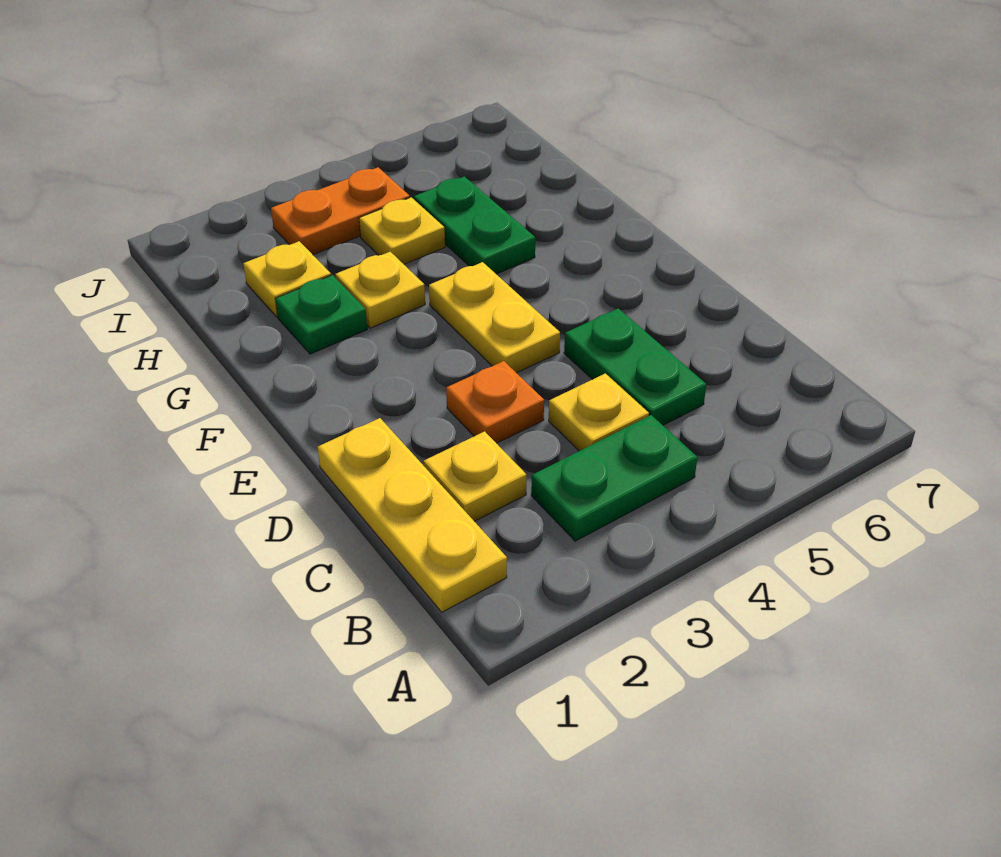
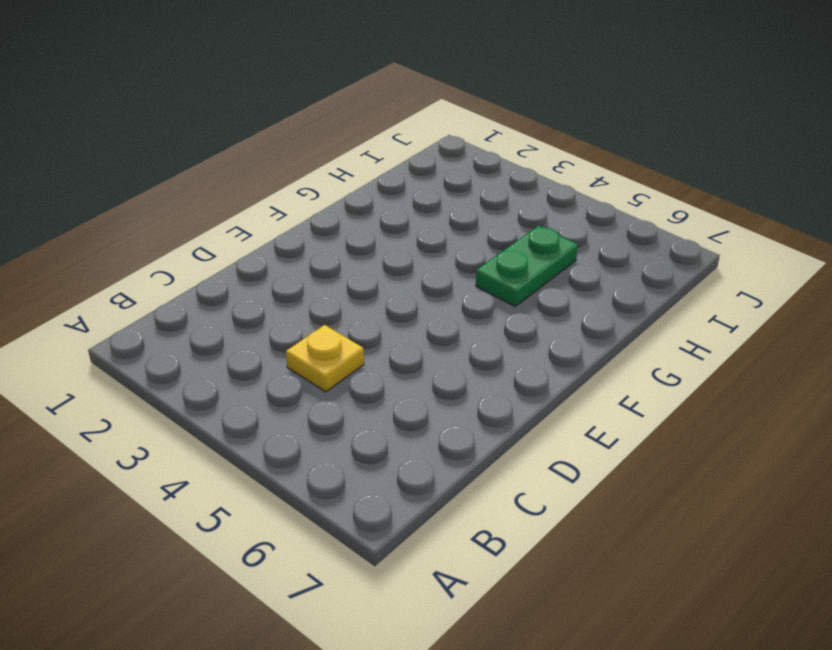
none -> yellow 1x3 plate [318,418,507,612]
none -> green 1x2 plate [531,415,697,541]
none -> yellow 1x1 plate [424,431,527,521]

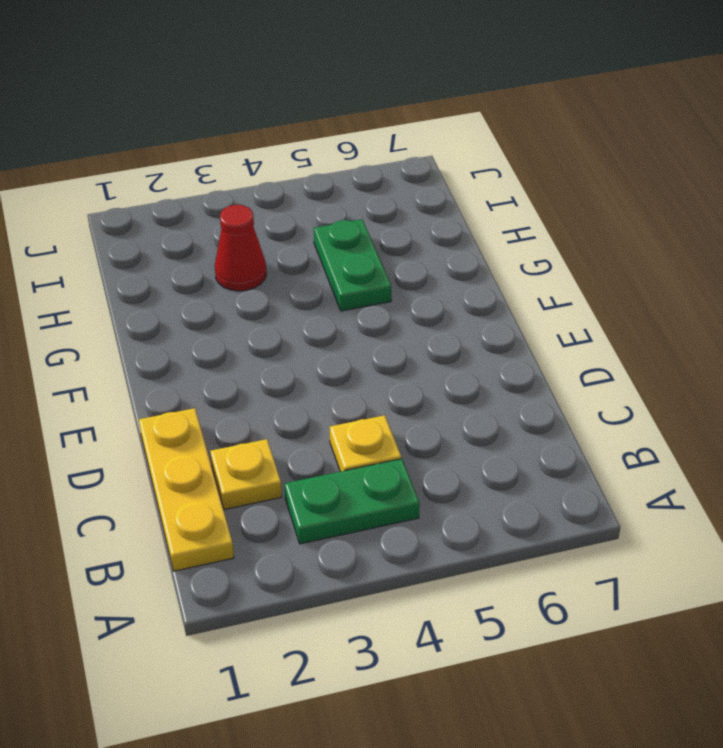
red 1x1 cone [215,205,266,291] -> none
none -> green 1x2 plate [564,308,706,425]
none -> orange 1x1 plate [446,361,544,443]
none -> yellow 1x2 plate [429,262,560,373]

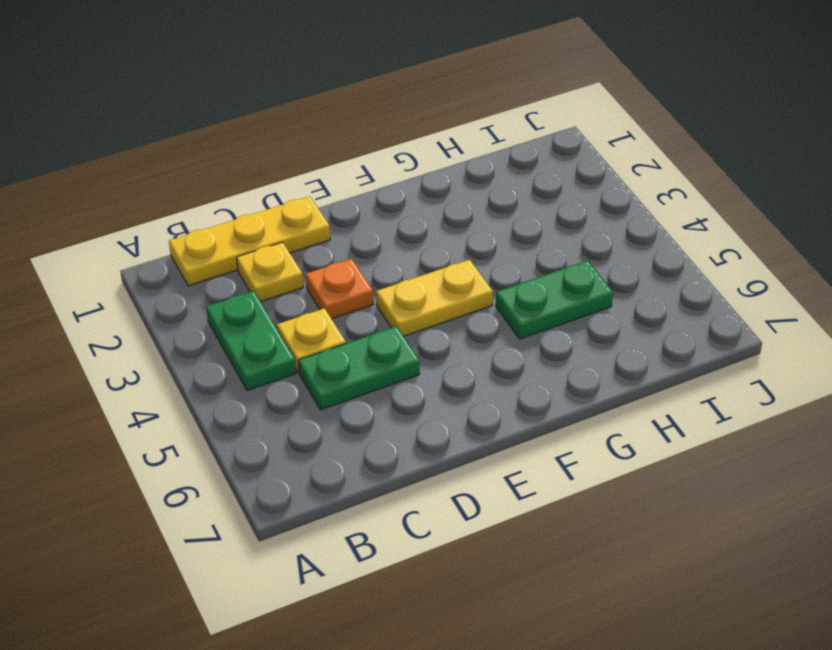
none -> green 1x1 plate [276,275,367,354]
none -> yellow 1x1 plate [335,252,425,328]
none -> yellow 1x1 plate [243,241,331,317]

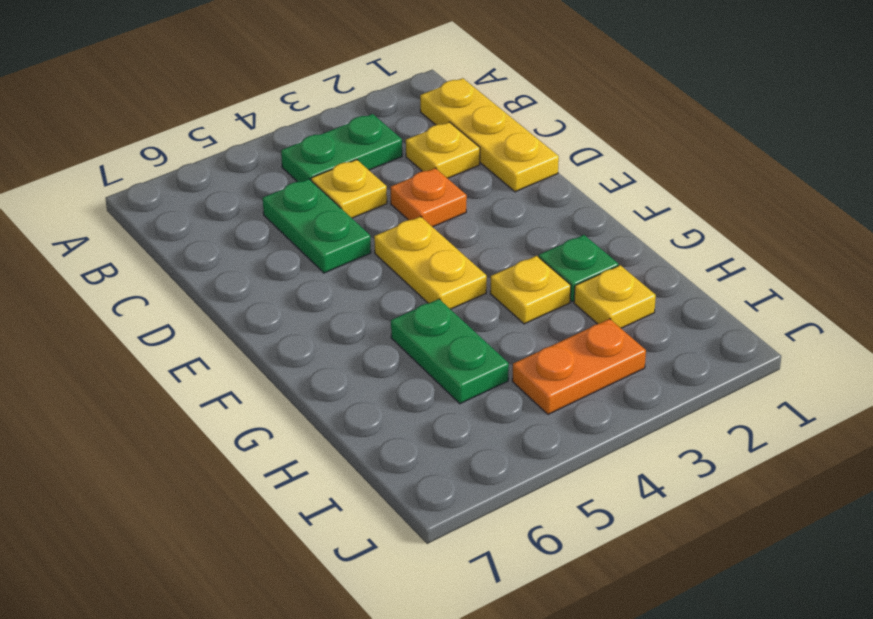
none -> yellow 1x1 plate [359,197,445,264]

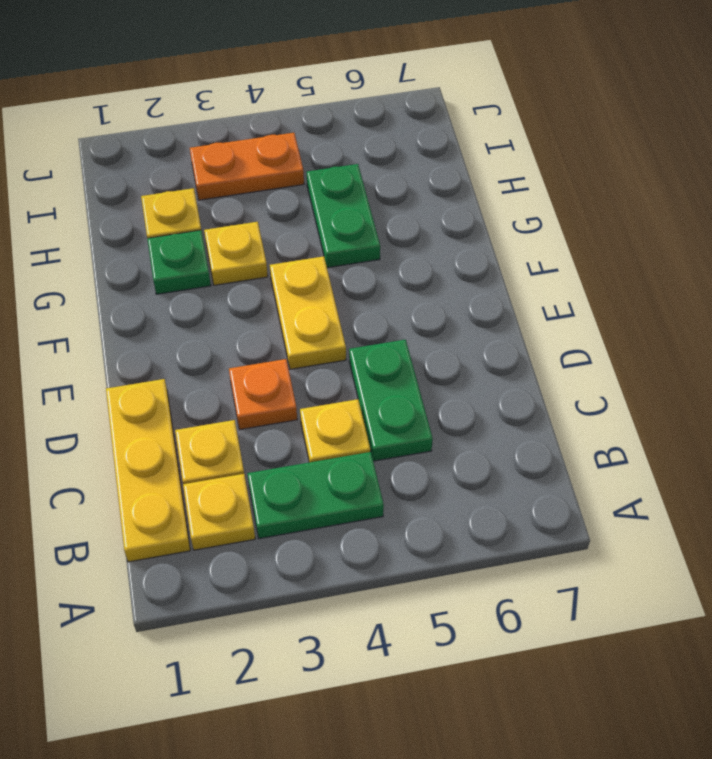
yellow 1x1 plate [183,474,255,550] -> yellow 1x1 plate moved to [359,197,445,264]

